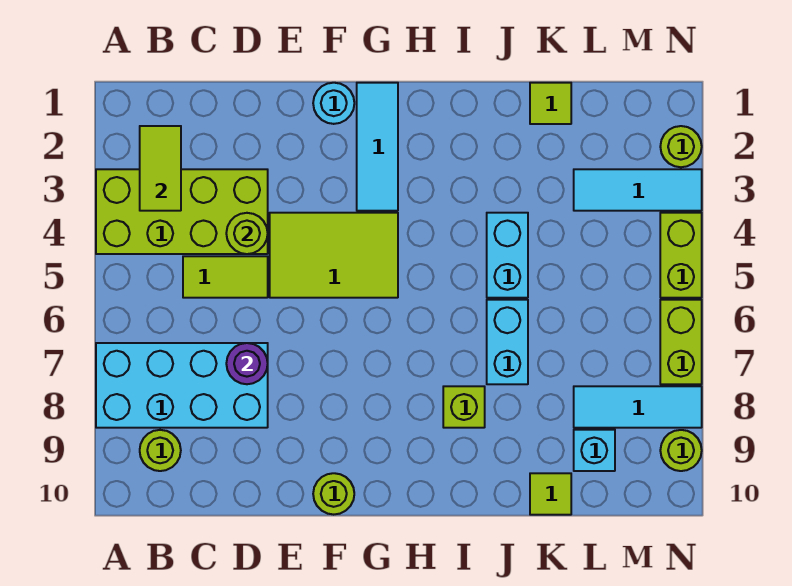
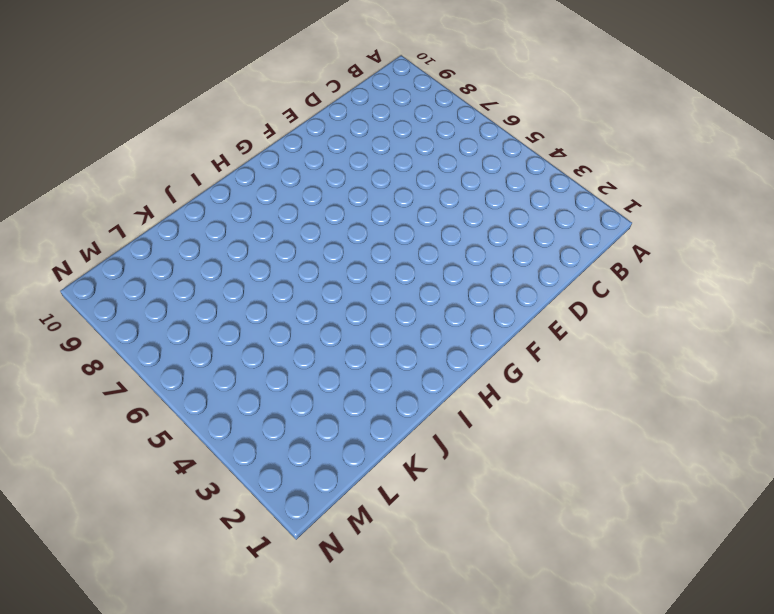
none -> lime 2x4 brick [96,169,268,254]
none -> cyan 2x4 brick [96,343,268,428]
none -> lime 1x1 round brick [140,430,181,471]

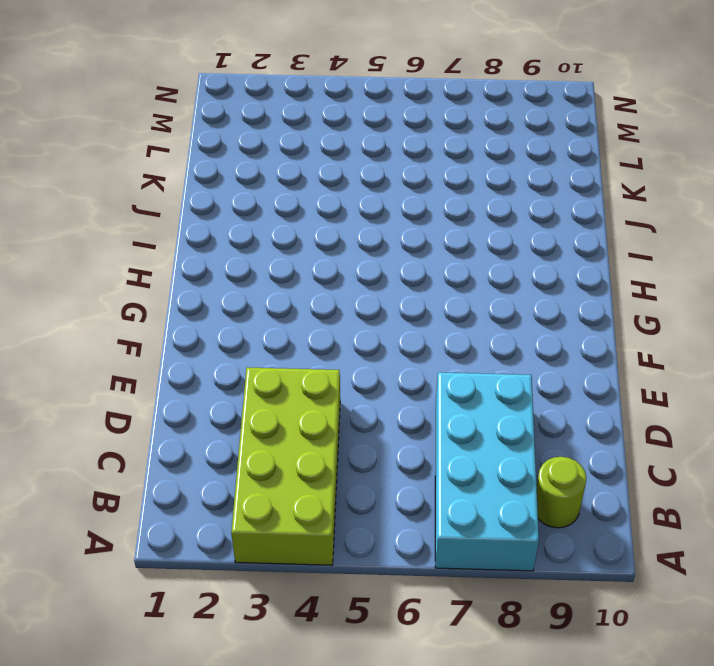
none -> lime 1x2 tile [183,256,268,298]
none -> lime 2x3 tile [270,213,398,298]
none -> cyan 1x1 round brick [313,83,354,124]

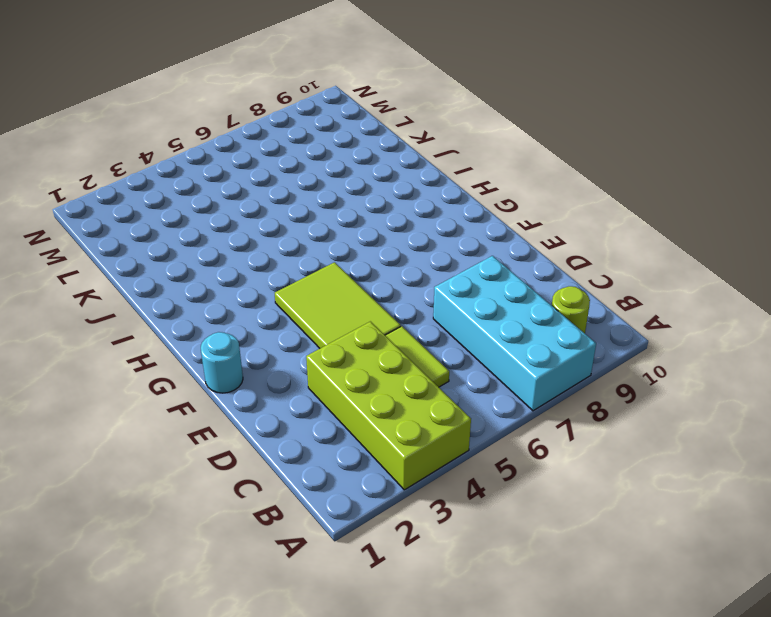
none -> lime 1x1 round brick [313,473,354,515]
none -> cyan 1x3 tile [357,83,398,211]
none -> lime 1x1 brick [443,386,485,428]

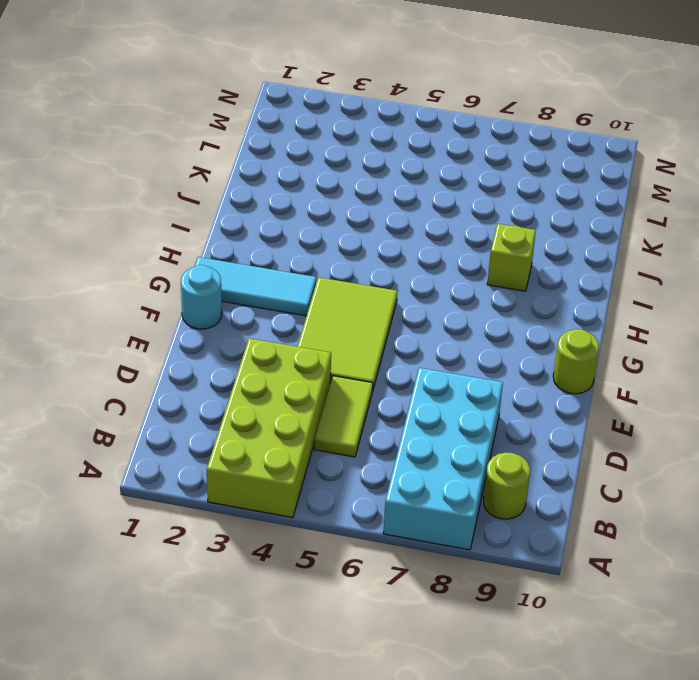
none -> cyan 1x2 brick [487,213,528,298]
none -> cyan 1x2 brick [487,300,528,384]
none -> lime 1x1 tile [530,83,571,124]

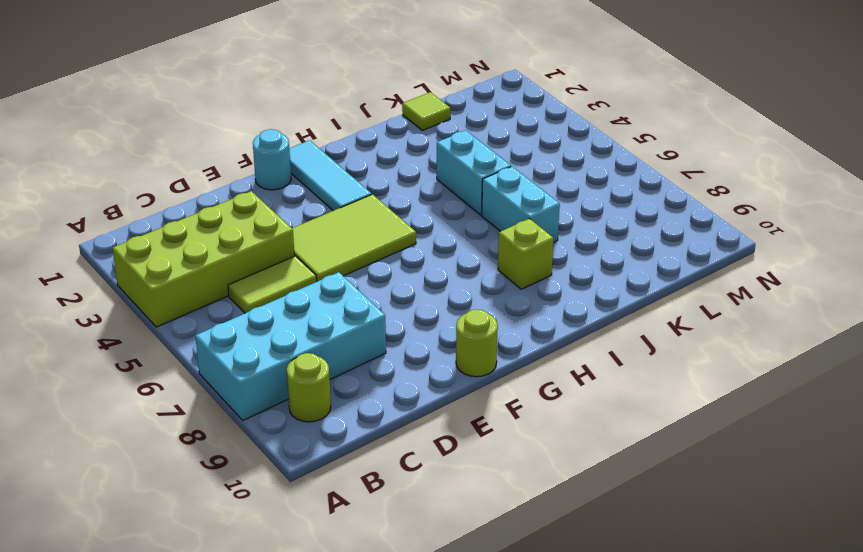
none -> lime 1x1 tile [530,473,571,515]
none -> cyan 1x3 tile [574,169,702,211]
none -> cyan 1x3 tile [574,386,702,428]

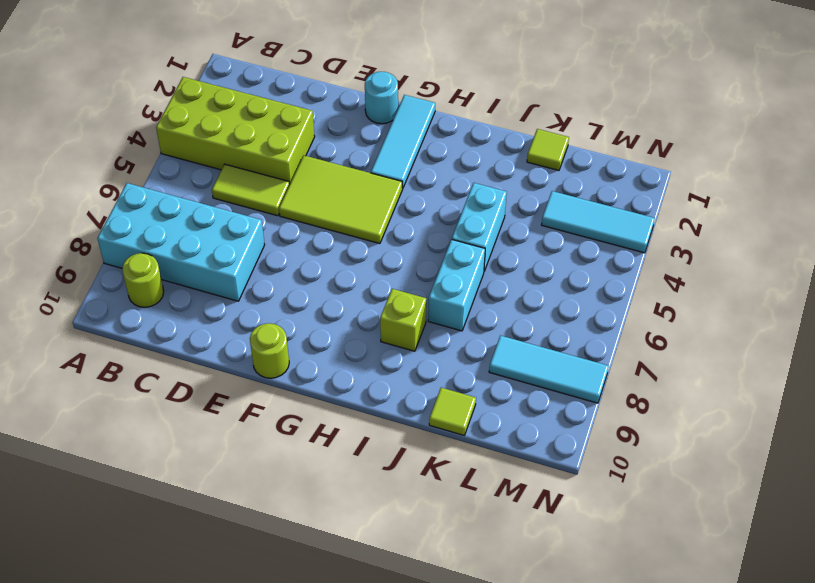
none -> cyan 1x1 brick [574,430,615,471]
none -> lime 1x1 round brick [660,126,702,167]
none -> lime 1x2 brick [660,213,702,298]

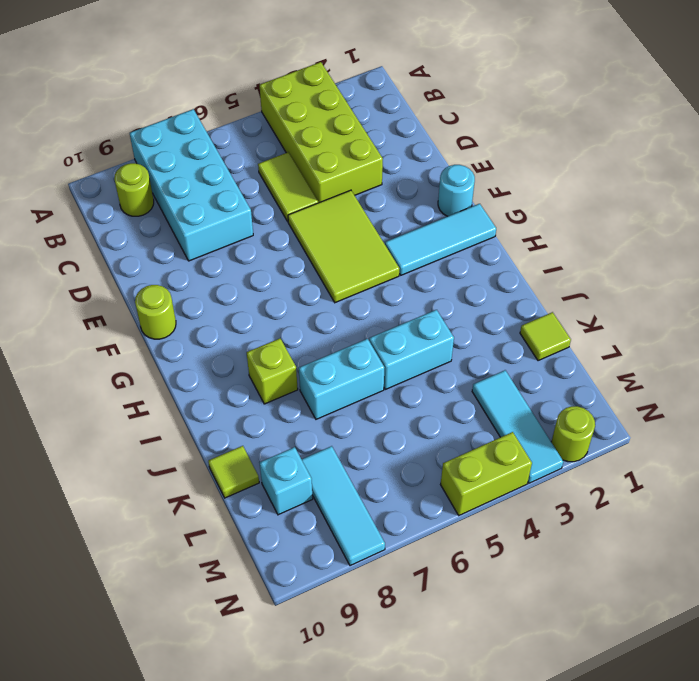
none -> lime 1x2 brick [660,300,702,384]
none -> lime 1x1 round brick [660,430,702,471]
none -> lime 1x2 tile [140,126,181,211]

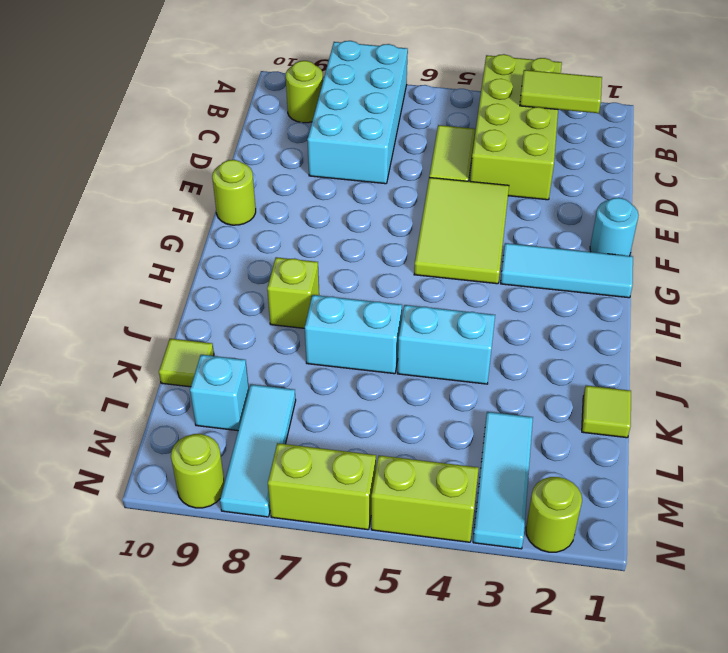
none -> lime 1x1 round brick [226,213,268,254]
none -> purple 1x1 round brick [226,343,268,384]

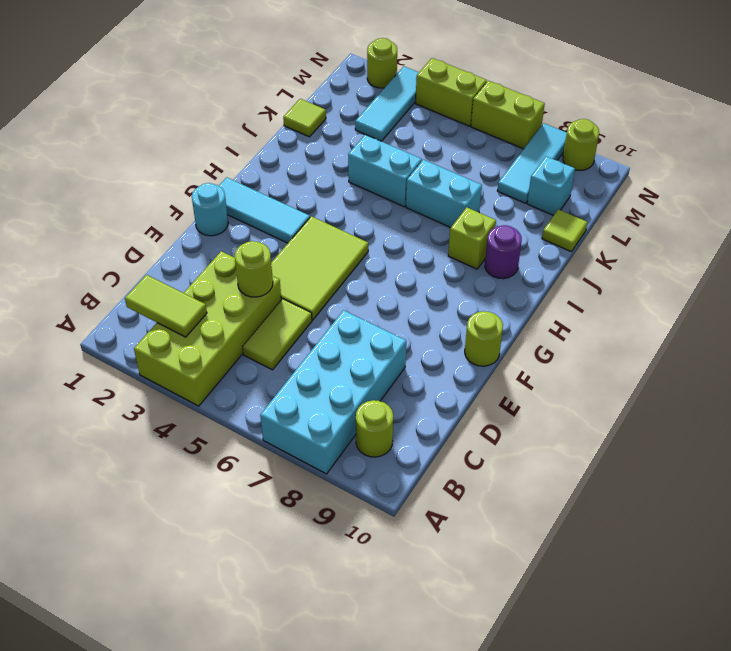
purple 1x1 round brick [485,225,522,279] -> purple 1x1 round brick moved to [226,343,268,384]

